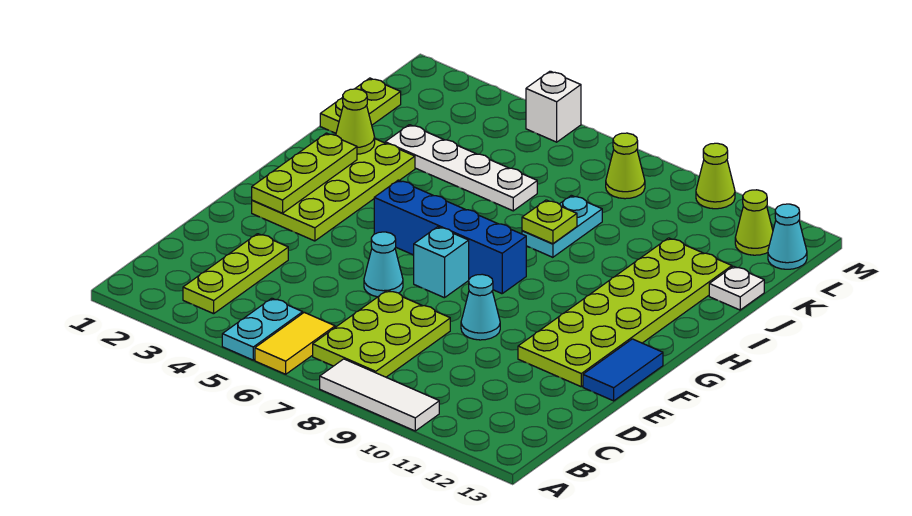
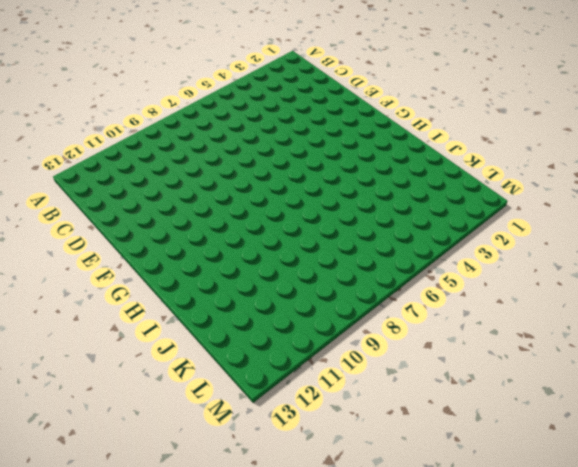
none -> cyan 1x2 plate [222,298,303,360]
none -> yellow 1x2 tile [255,312,335,374]
none -> white 1x3 tile [320,359,439,431]

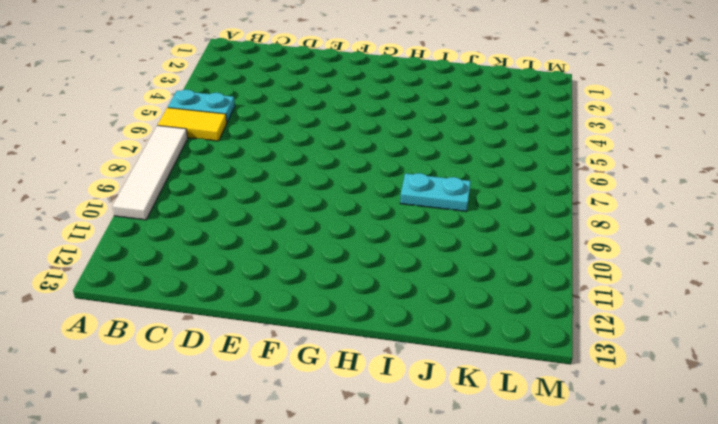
white 1x4 tile [113,125,188,220] -> white 1x3 tile [320,359,439,431]
none -> lime 1x3 plate [183,234,288,314]
none -> lime 2x3 plate [313,290,450,377]
none -> cyan 1x1 cone [364,232,403,297]

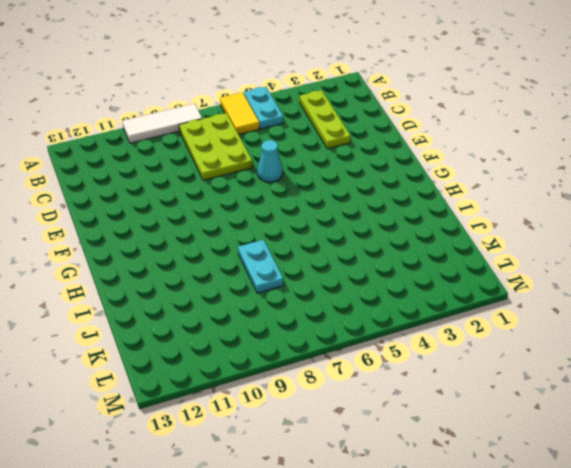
none -> cyan 1x1 cone [461,274,500,340]
none -> lime 2x6 plate [518,238,732,387]
none -> blue 1x2 tile [583,339,663,401]

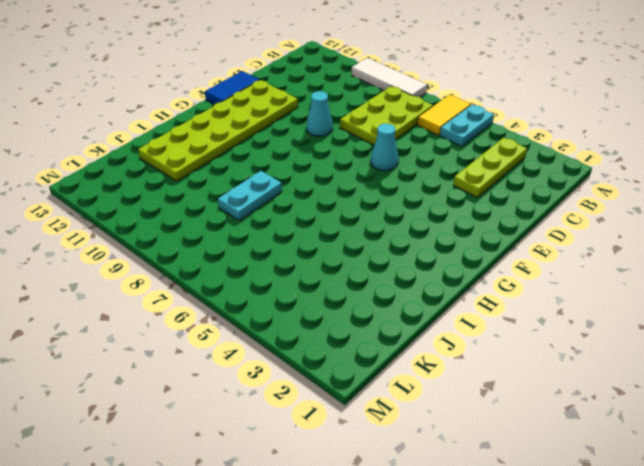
none -> lime 2x4 plate [252,139,415,241]
none -> cyan 1x1 brick [414,227,469,298]
none -> blue 1x4 brick [374,180,526,294]

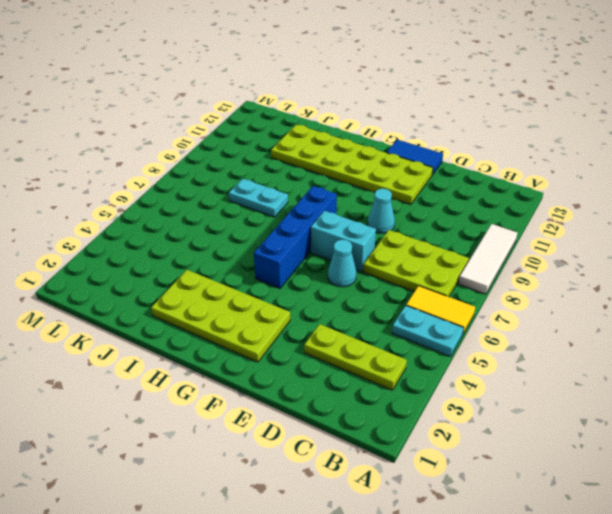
cyan 1x2 brick [311,211,376,272] -> cyan 1x1 brick [414,227,469,298]
none -> lime 1x2 plate [320,78,401,133]
none -> white 1x4 plate [385,125,537,211]
none -> white 1x1 plate [709,266,764,310]

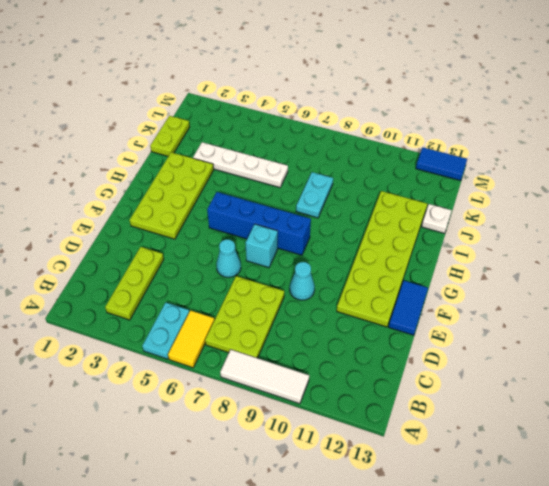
blue 1x2 tile [416,147,467,181] -> none
none -> lime 1x1 cone [606,133,645,199]
none -> lime 1x1 cone [735,190,773,255]
none -> cyan 1x1 cone [768,204,807,269]

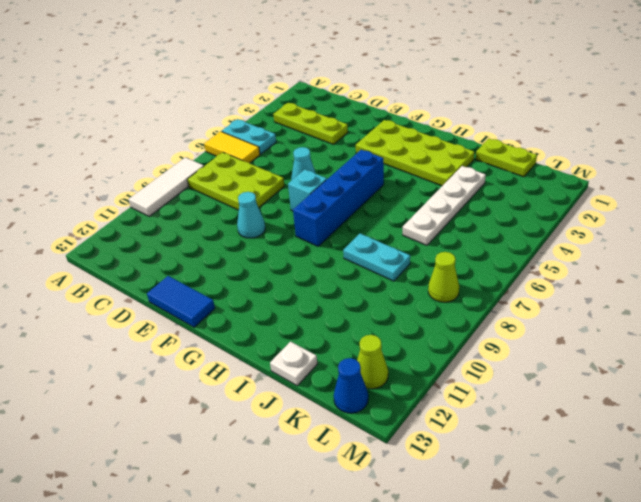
blue 1x1 cone [334,358,368,413] -> cyan 1x1 cone [768,204,807,269]
none -> lime 2x6 plate [518,238,732,387]
none -> white 1x1 brick [526,71,581,142]
none -> lime 1x1 cone [696,143,735,209]

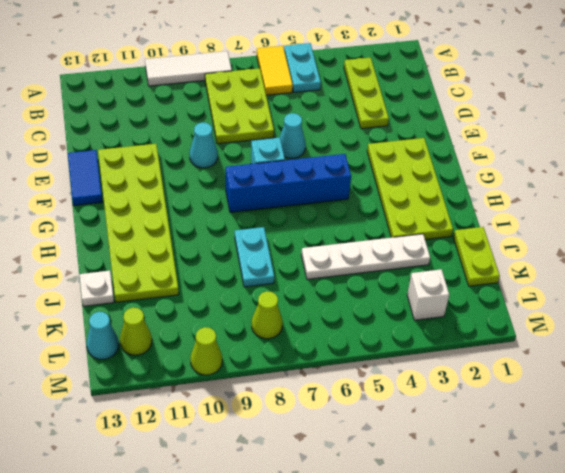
white 1x1 brick [407,269,449,320] -> white 1x1 brick moved to [526,71,581,142]
none -> lime 1x3 plate [252,133,357,213]
none -> lime 1x1 cone [336,89,375,154]
none -> lime 1x1 plate [522,200,577,244]

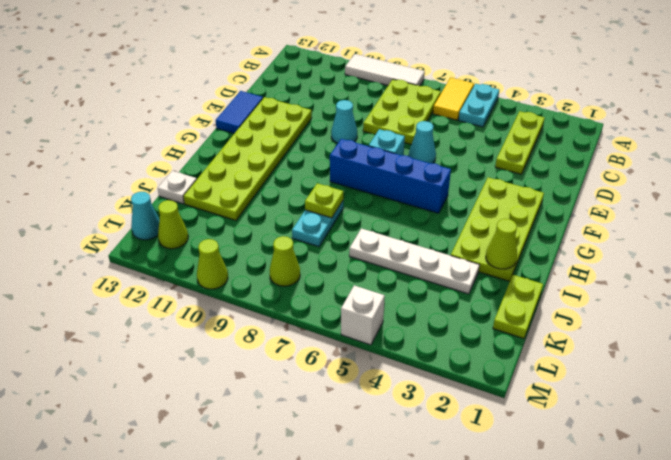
none -> lime 1x3 plate [252,133,357,213]

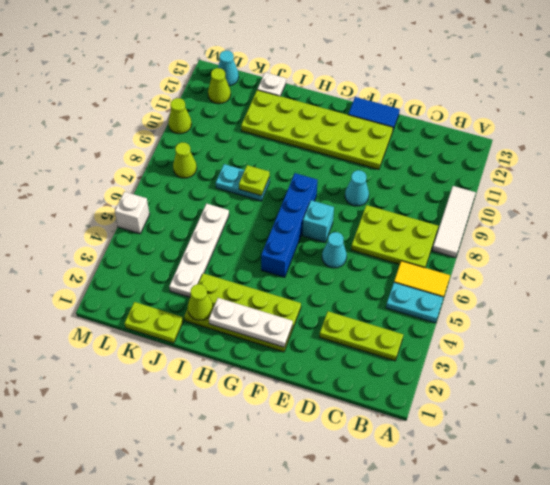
white 1x3 plate [209,298,293,347] -> lime 1x3 plate [252,133,357,213]

